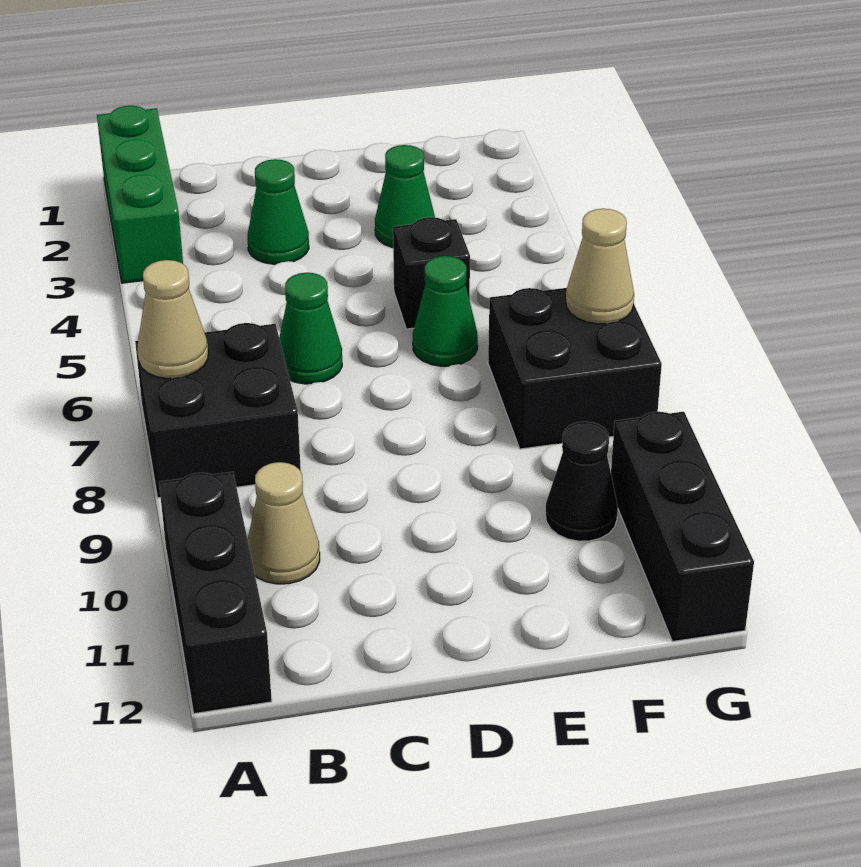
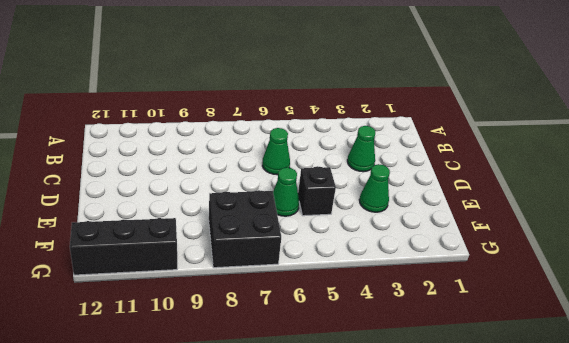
none -> green 1x3 brick [97,106,183,283]
none -> black 2x2 brick [135,323,301,498]
none -> black 1x3 brick [159,472,272,714]

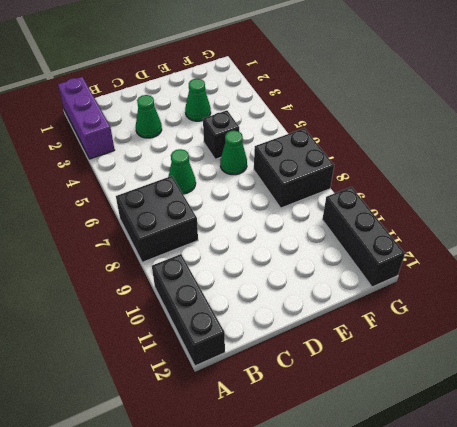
purple 1x3 brick [58,77,115,159] -> green 1x3 brick [97,106,183,283]
none -> tan 1x1 cone [248,462,320,584]
none -> black 1x1 cone [545,422,618,541]
none -> tan 1x1 cone [137,260,208,378]

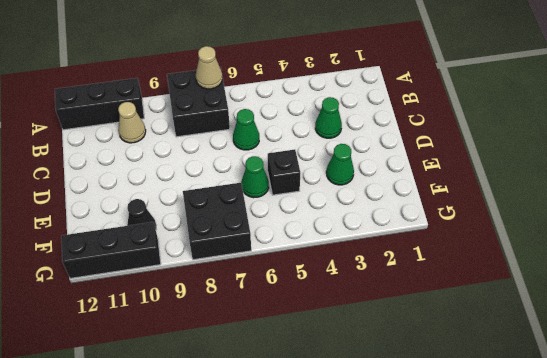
none -> green 1x3 brick [97,106,183,283]
none -> tan 1x1 cone [566,209,634,324]

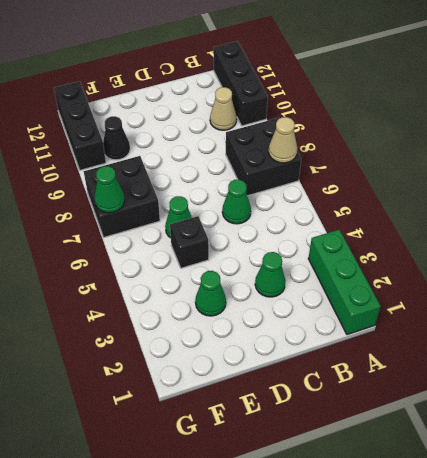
green 1x1 cone [94,166,125,213] -> tan 1x1 cone [566,209,634,324]

